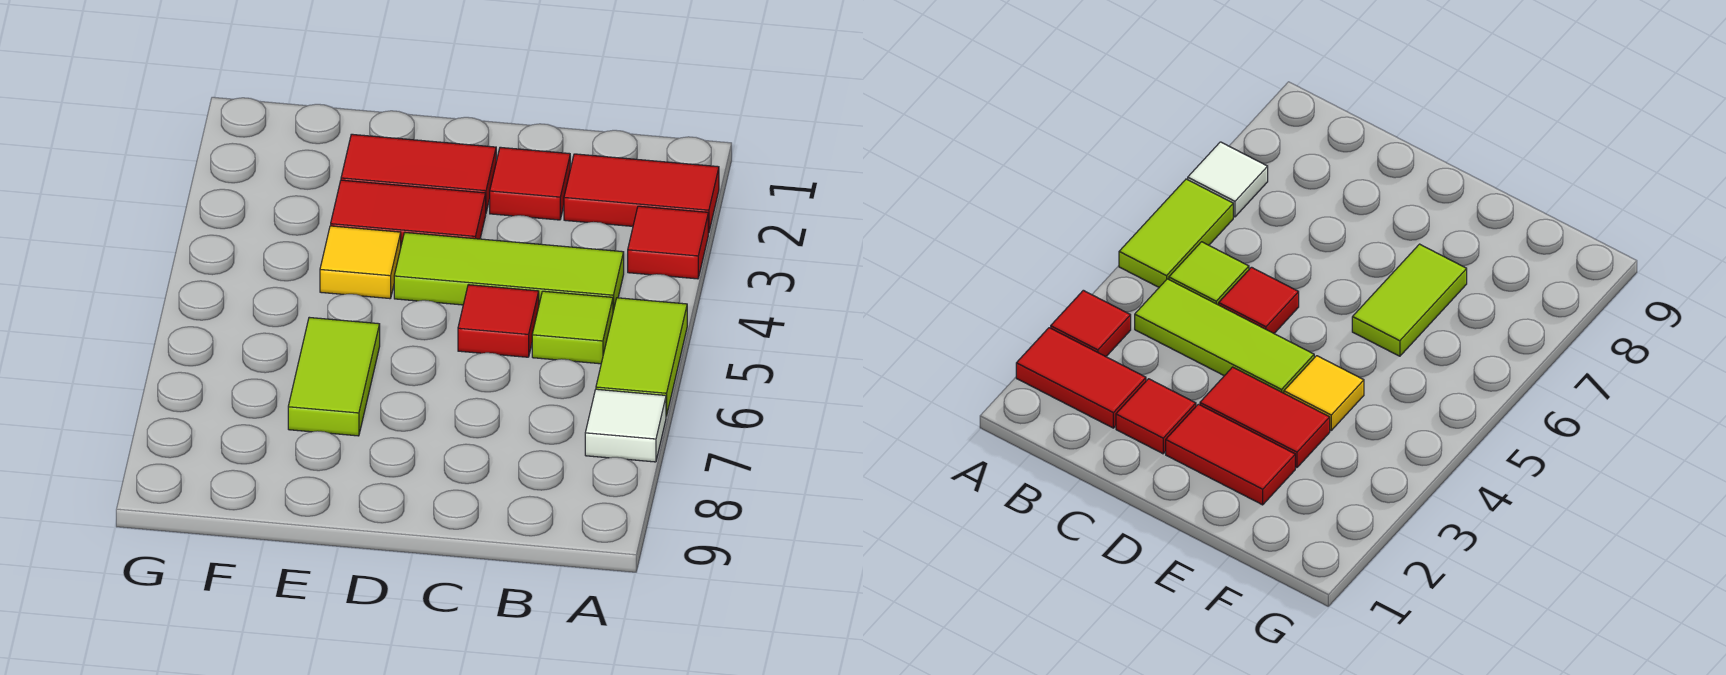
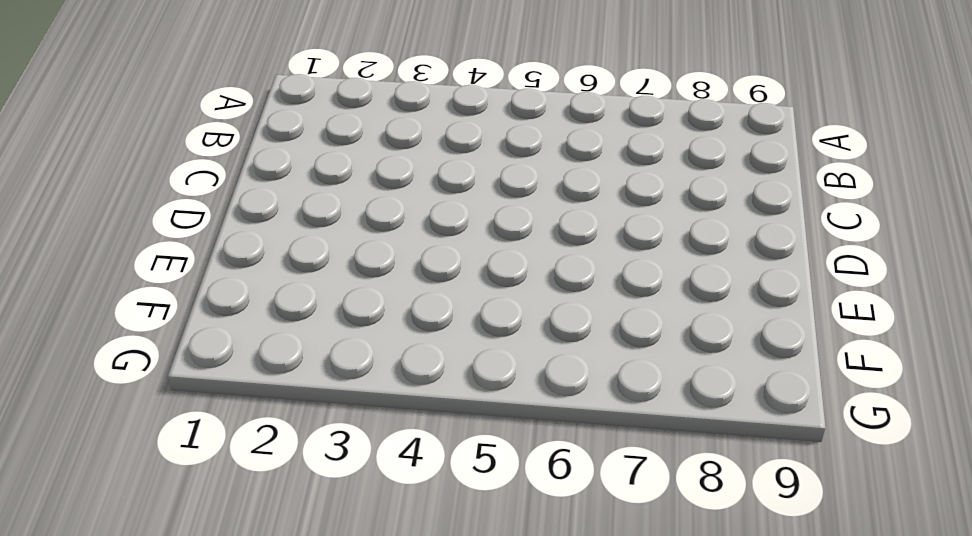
none -> red 1x2 tile [564,154,719,233]
none -> red 1x1 tile [628,206,708,279]
none -> lime 1x2 tile [596,298,687,416]

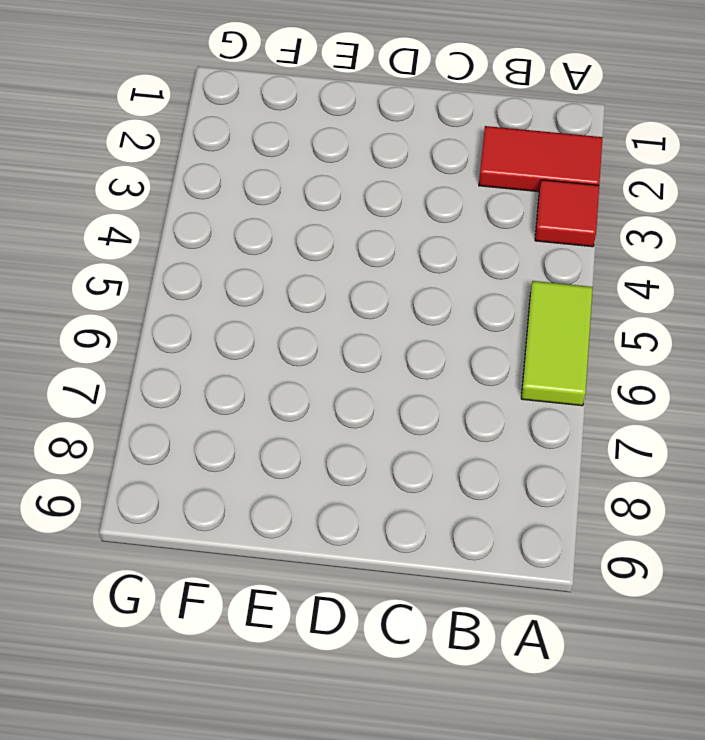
none -> white 1x1 tile [585,389,666,462]
none -> lime 1x3 tile [394,233,624,311]
none -> lime 1x1 tile [532,291,613,364]

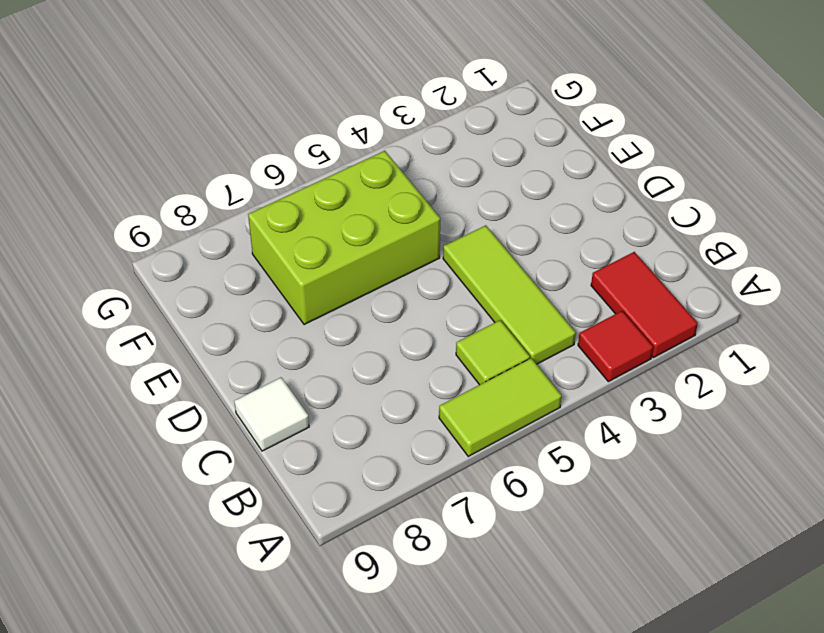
white 1x1 tile [234,377,309,451] -> white 1x1 tile moved to [585,389,666,462]
lime 2x3 brick [248,151,440,325] -> lime 1x2 tile [288,317,380,436]
none -> red 1x1 tile [490,147,570,220]
none -> red 1x1 tile [458,285,539,357]
none -> red 1x2 tile [341,134,496,212]

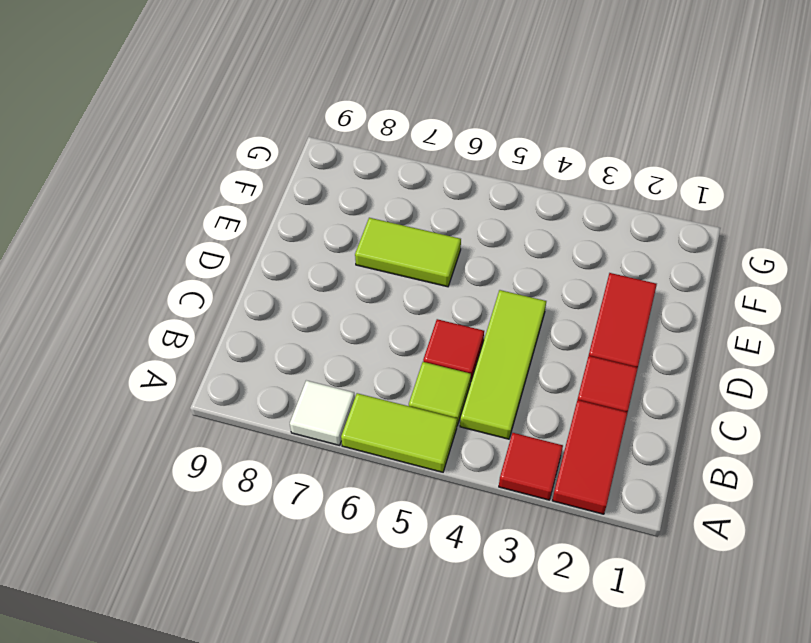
none -> red 1x2 tile [331,180,486,245]
none -> yellow 1x1 tile [320,226,401,299]

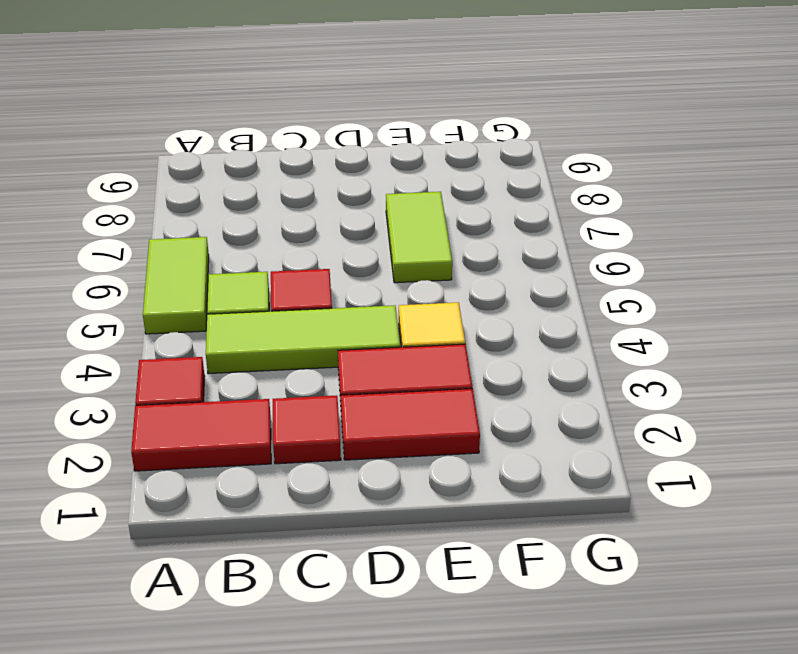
none -> white 1x1 tile [585,389,666,462]

